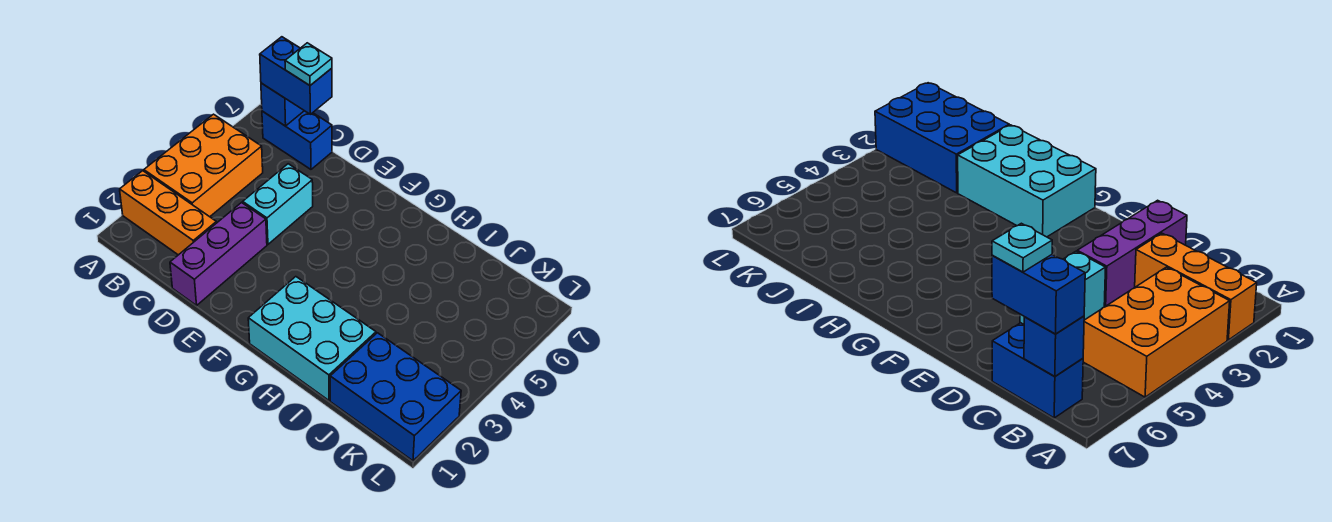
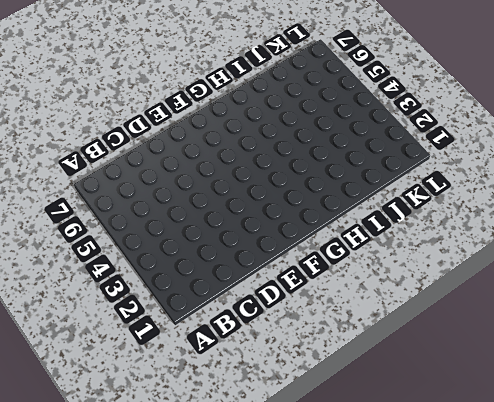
none -> orange 1x3 brick [120,171,216,255]
none -> orange 2x3 brick [144,114,263,217]

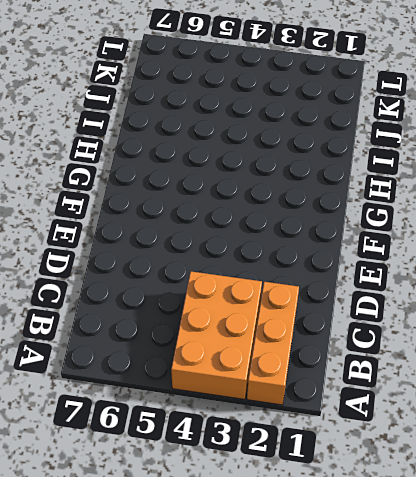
orange 2x3 brick [171,271,262,399] -> orange 2x3 brick turned to [144,114,263,217]
none -> blue 1x2 brick [262,111,332,169]
none -> purple 1x3 brick [170,203,267,305]

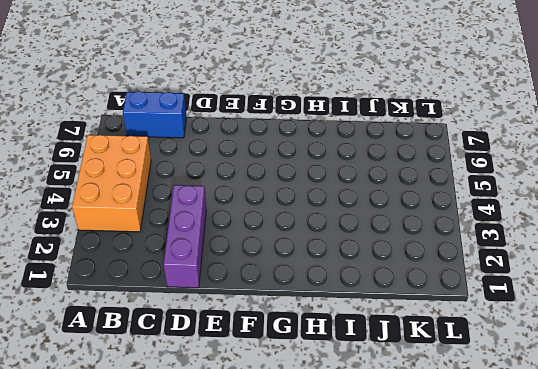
none -> orange 1x3 brick [120,171,216,255]
none -> cyan 1x2 brick [243,164,313,244]

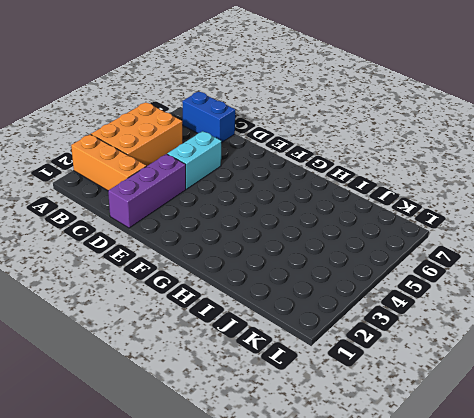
none -> cyan 2x3 brick [248,277,376,400]
none -> blue 2x3 brick [330,333,461,461]

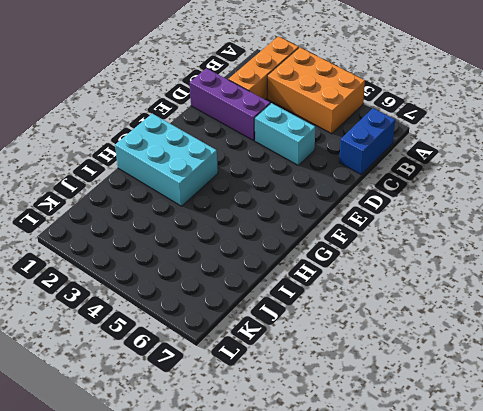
cyan 2x3 brick [115,114,218,206] -> cyan 2x3 brick turned to [248,277,376,400]
none -> blue 2x3 brick [330,333,461,461]
none -> blue 1x1 brick [261,83,304,126]

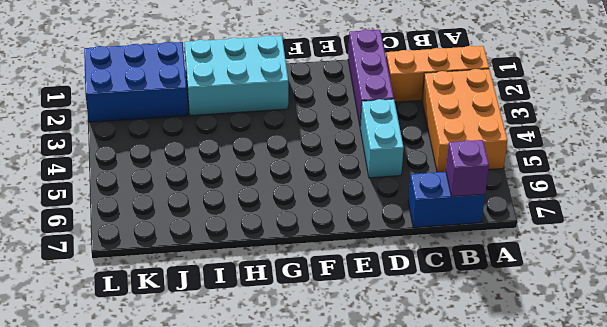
purple 1x1 brick [446,140,489,197] -> blue 1x1 brick [261,83,304,126]
none -> blue 1x2 brick [260,37,332,114]
none -> cyan 1x1 plate [285,43,332,85]

